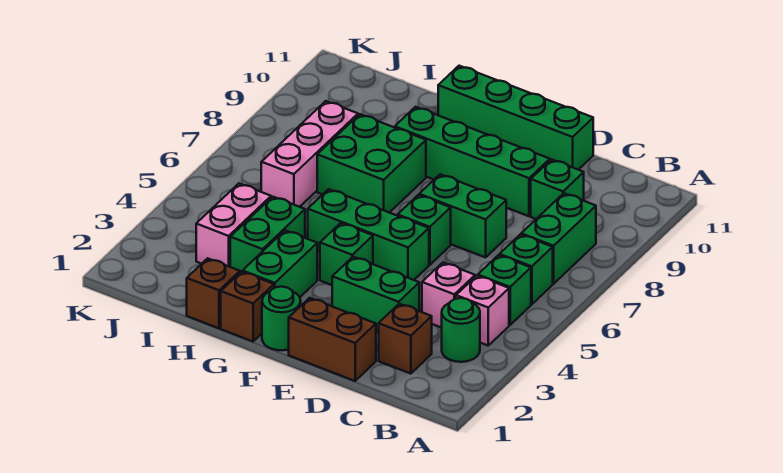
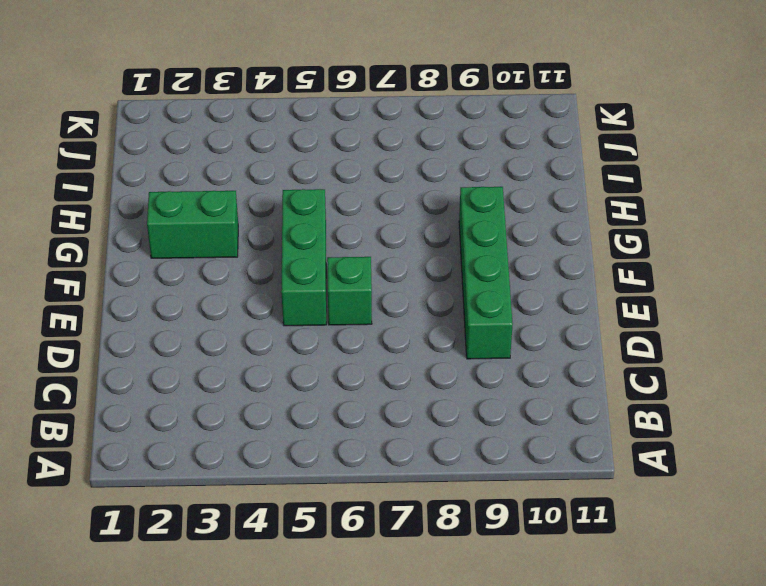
none -> green 1x1 round brick [442,298,480,362]
none -> pink 1x1 brick [456,276,509,345]
none -> green 1x1 brick [478,255,531,325]

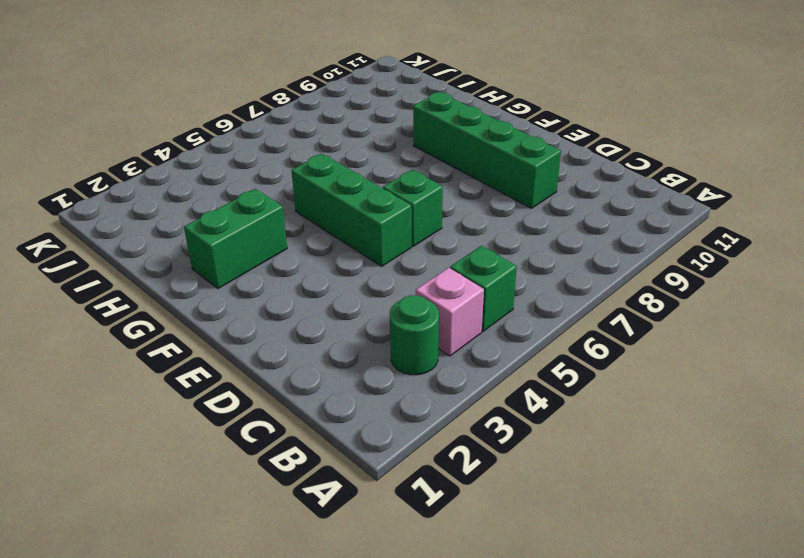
none -> green 1x1 brick [500,234,553,304]
none -> green 1x2 brick [521,193,596,284]
none -> brown 1x1 brick [378,304,432,374]

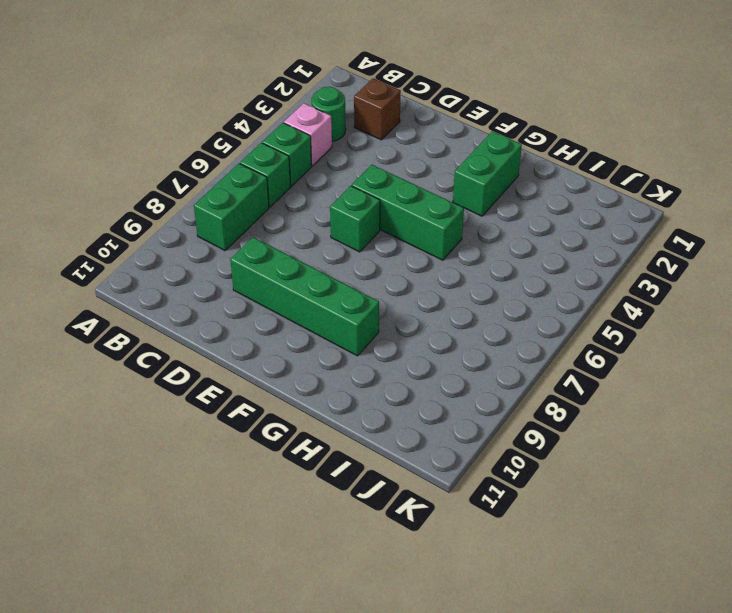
none -> pink 1x1 brick [422,263,475,328]
none -> green 1x1 brick [531,159,584,219]
none -> brown 1x2 brick [289,298,376,381]

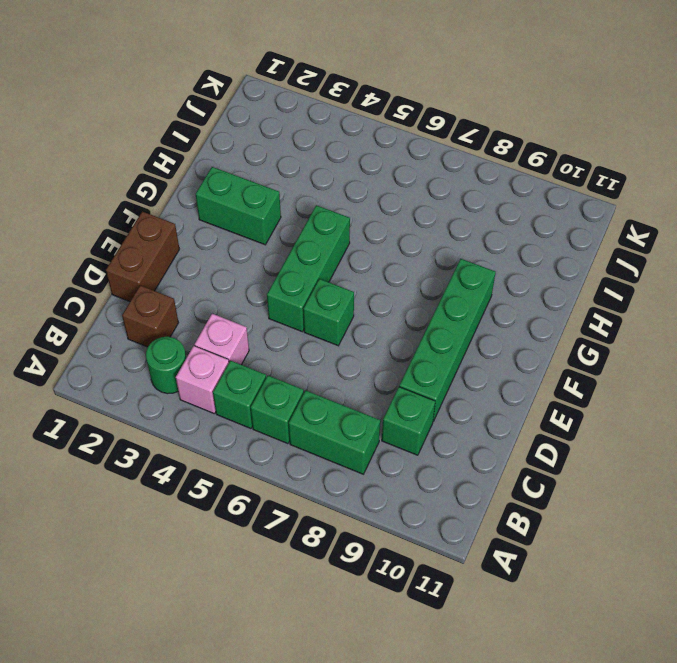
none -> green 1x2 brick [332,257,419,332]
none -> green 1x2 brick [419,174,506,257]
none -> green 1x4 brick [438,66,593,170]

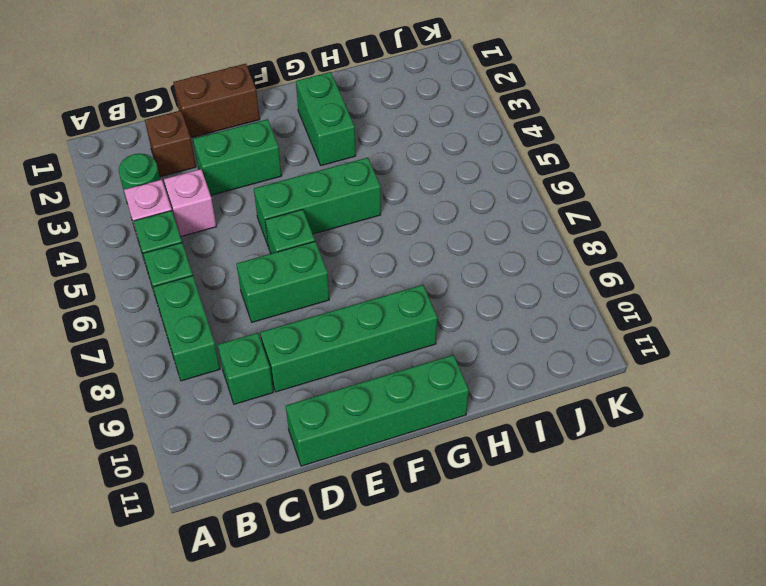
none -> green 1x1 round brick [262,287,301,350]
none -> green 1x1 brick [320,223,373,285]
none -> brown 1x1 brick [221,272,274,341]

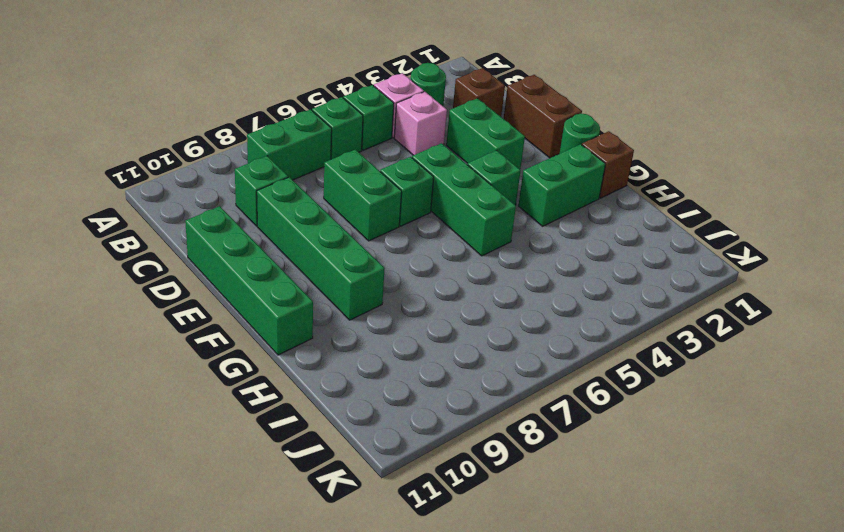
none -> green 2x2 brick [317,114,426,213]
none -> brown 1x1 brick [187,258,240,328]
none -> green 1x2 brick [230,197,305,272]

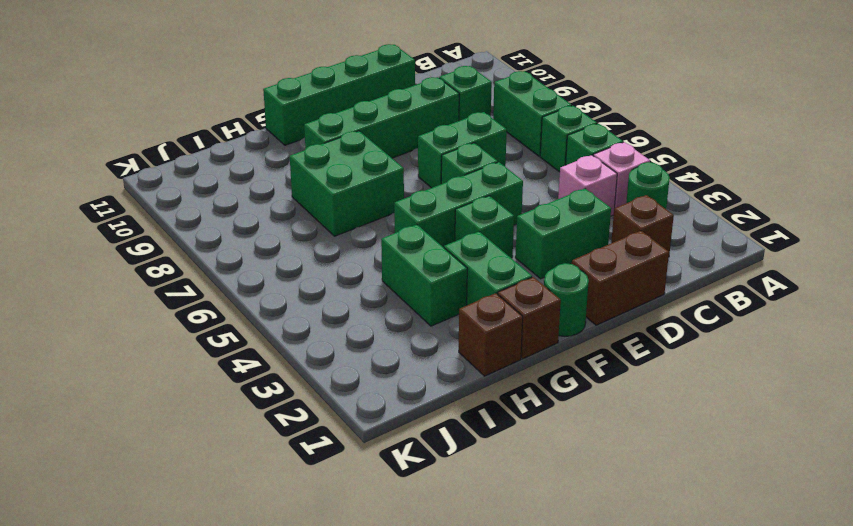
none -> pink 1x2 brick [196,184,271,267]
none -> pink 1x3 brick [261,101,358,207]

